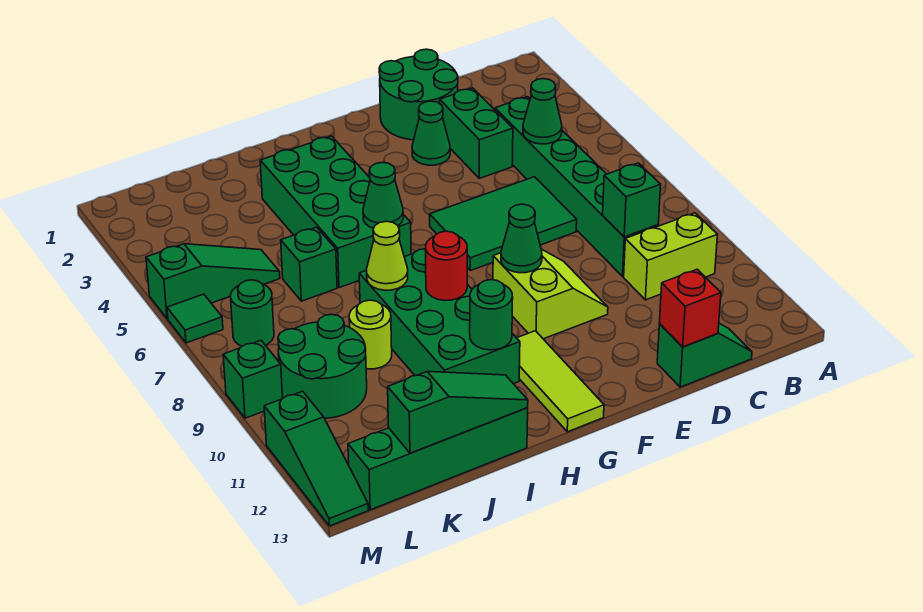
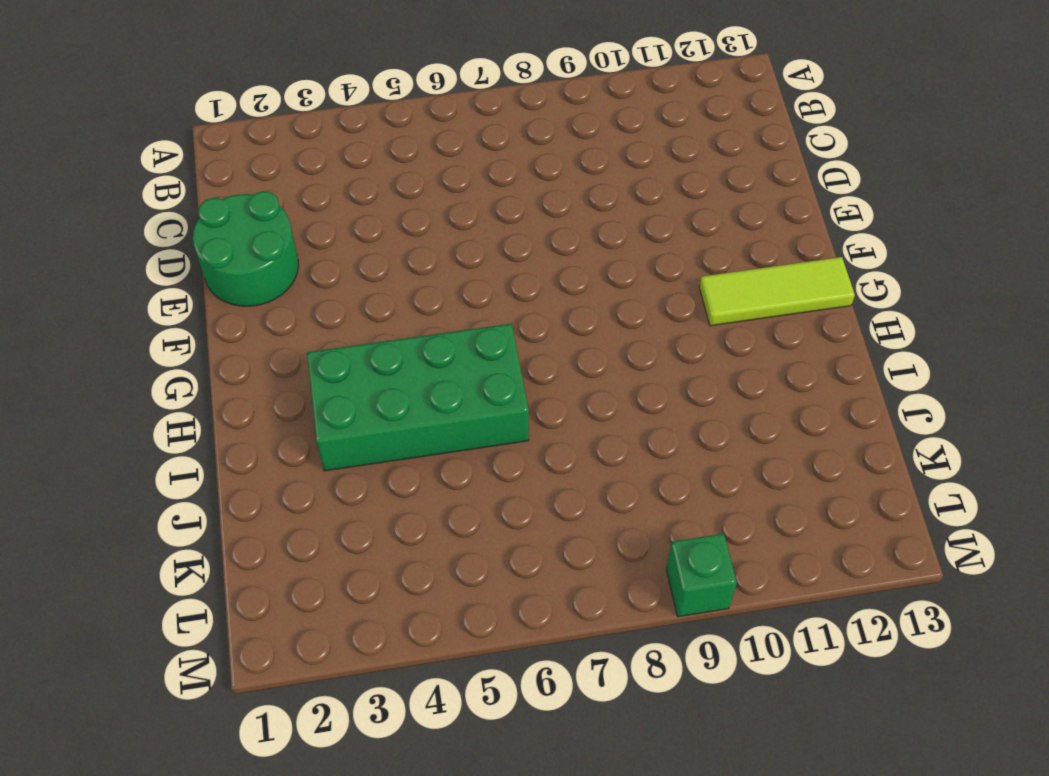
none -> lime 1x2 brick [624,213,717,300]
none -> green 1x6 brick [495,97,658,276]
none -> green 1x2 slope [657,323,752,387]

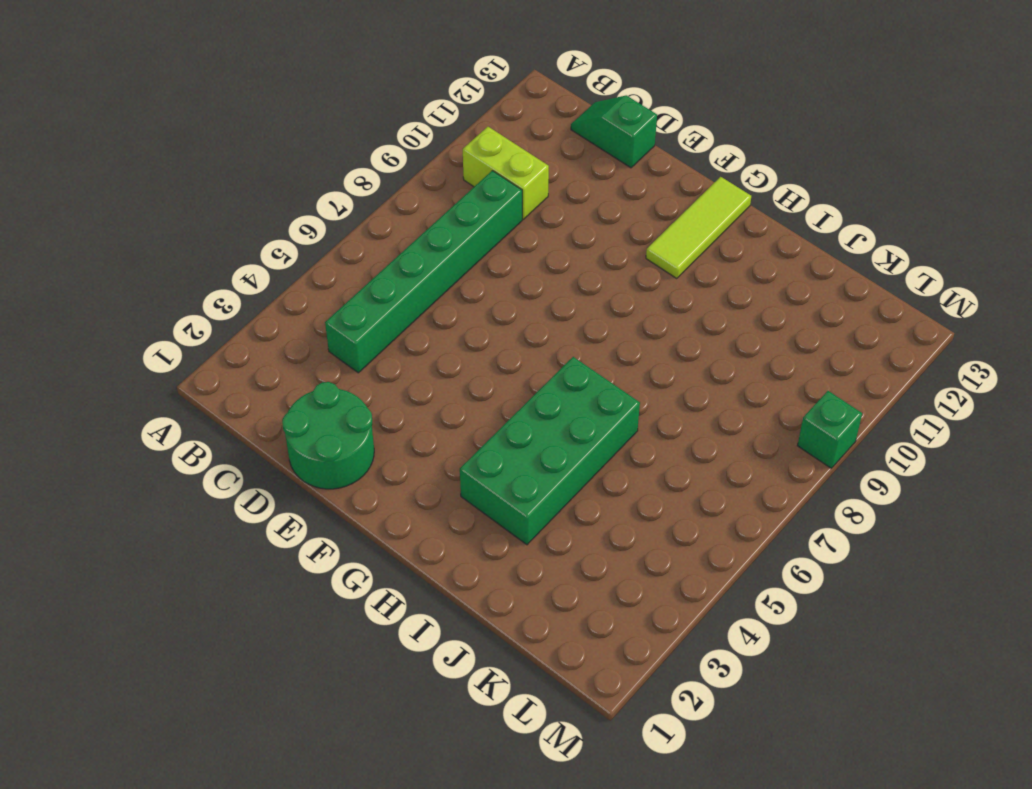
none -> green 1x2 brick [440,88,513,178]
none -> green 2x3 tile [430,177,577,271]
none -> green 1x1 cone [412,101,450,165]

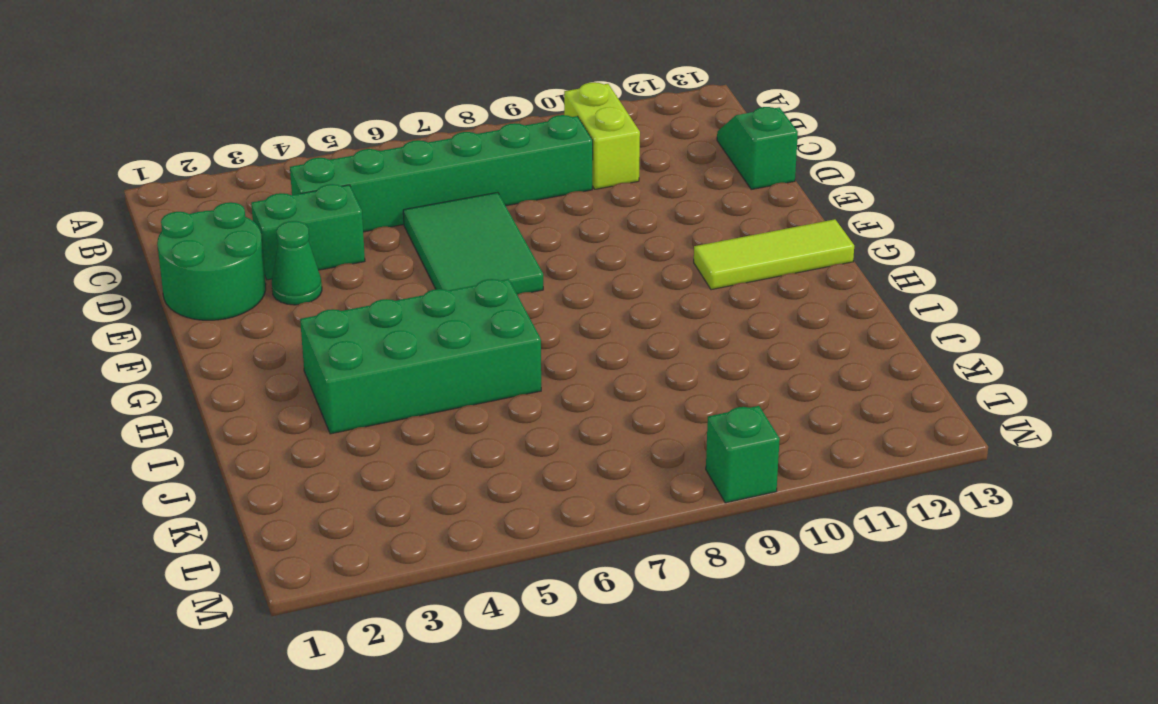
none -> lime 2x2 slope [493,249,608,339]
none -> green 2x4 brick [359,249,520,384]
none -> green 1x4 brick [348,408,528,510]

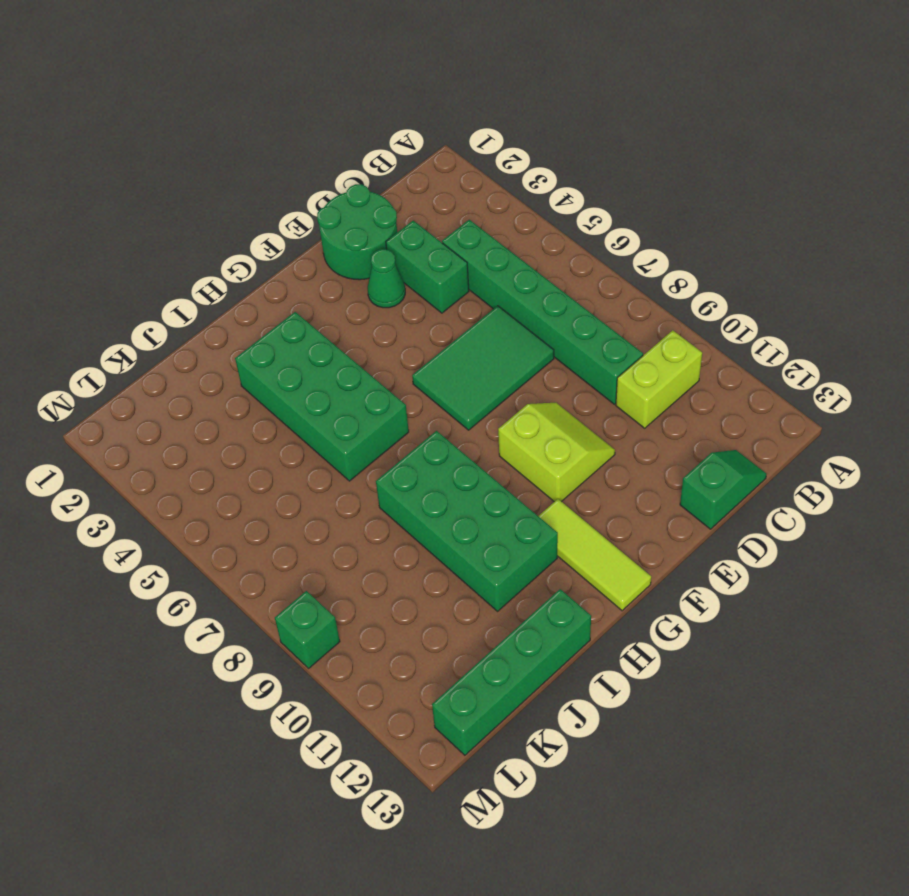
none -> green 1x1 brick [281,227,337,301]
none -> lime 1x1 round brick [349,300,392,369]
none -> green 1x3 slope [146,244,280,319]

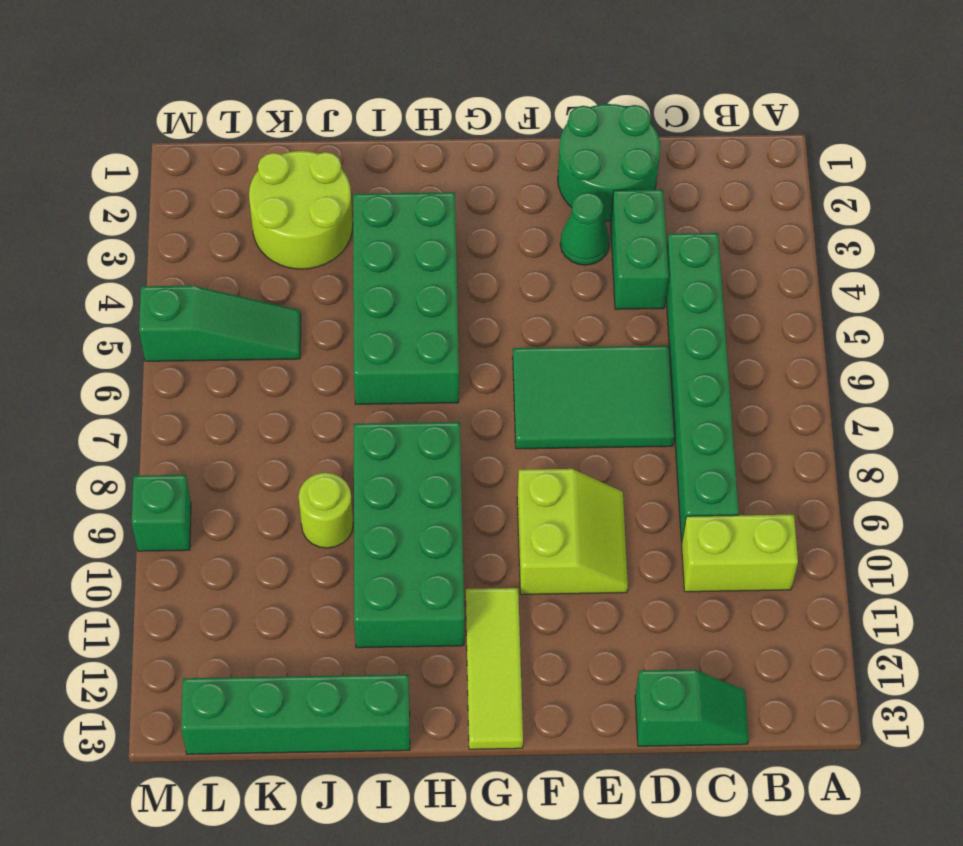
lime 2x2 round brick [249,151,353,269] -> none
none -> green 1x1 brick [281,227,337,301]
none -> green 2x2 round brick [278,314,367,419]
none -> green 1x1 round brick [231,280,274,346]

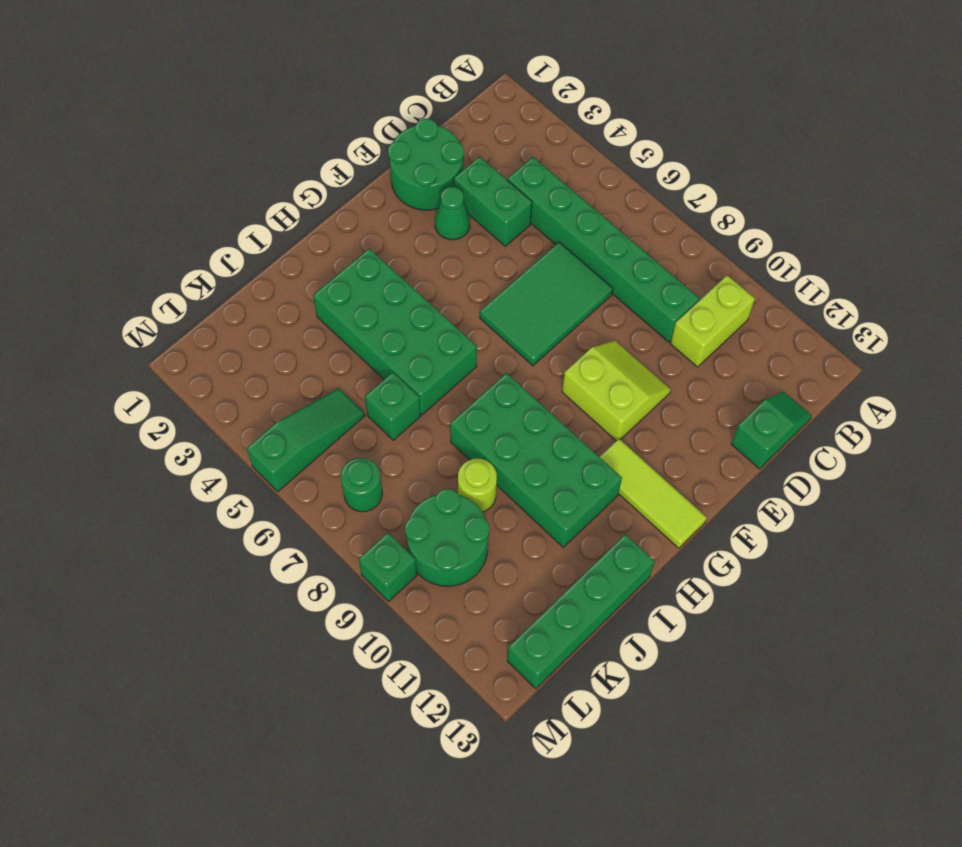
none -> green 1x1 tile [167,294,223,343]
none -> green 1x3 slope [264,391,368,526]
none -> green 1x1 cone [523,79,562,144]

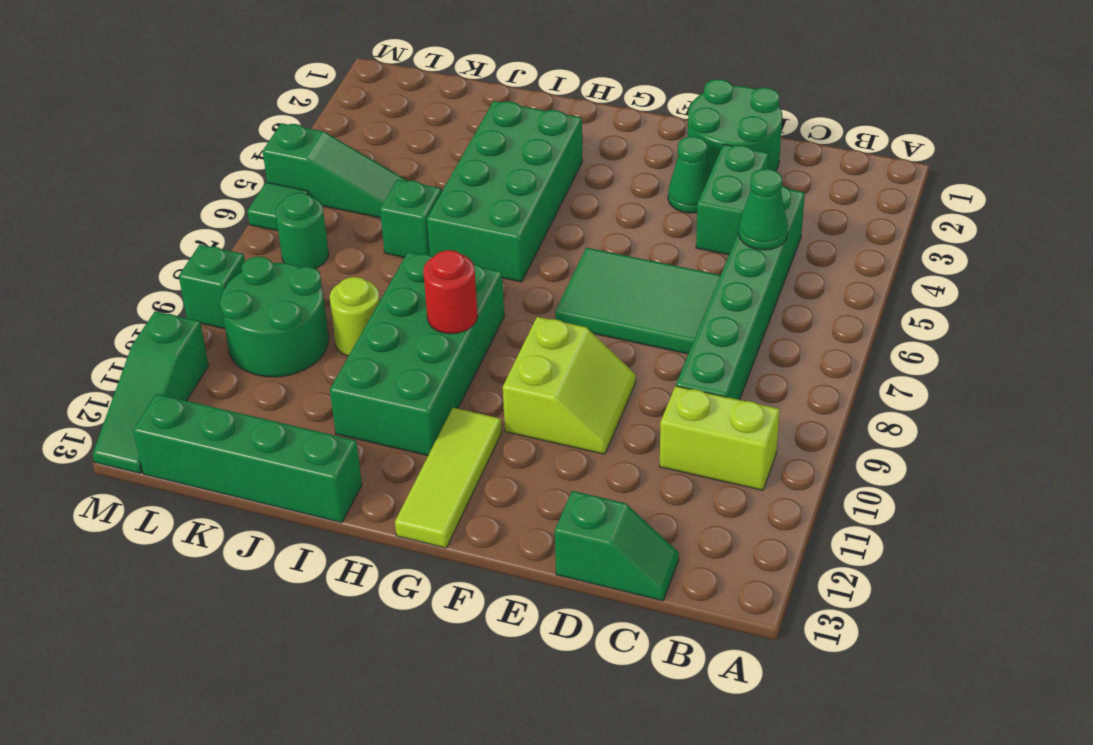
none -> green 1x1 brick [603,163,661,237]
none -> red 1x1 brick [660,269,721,347]
none -> green 1x1 cone [501,204,542,273]

